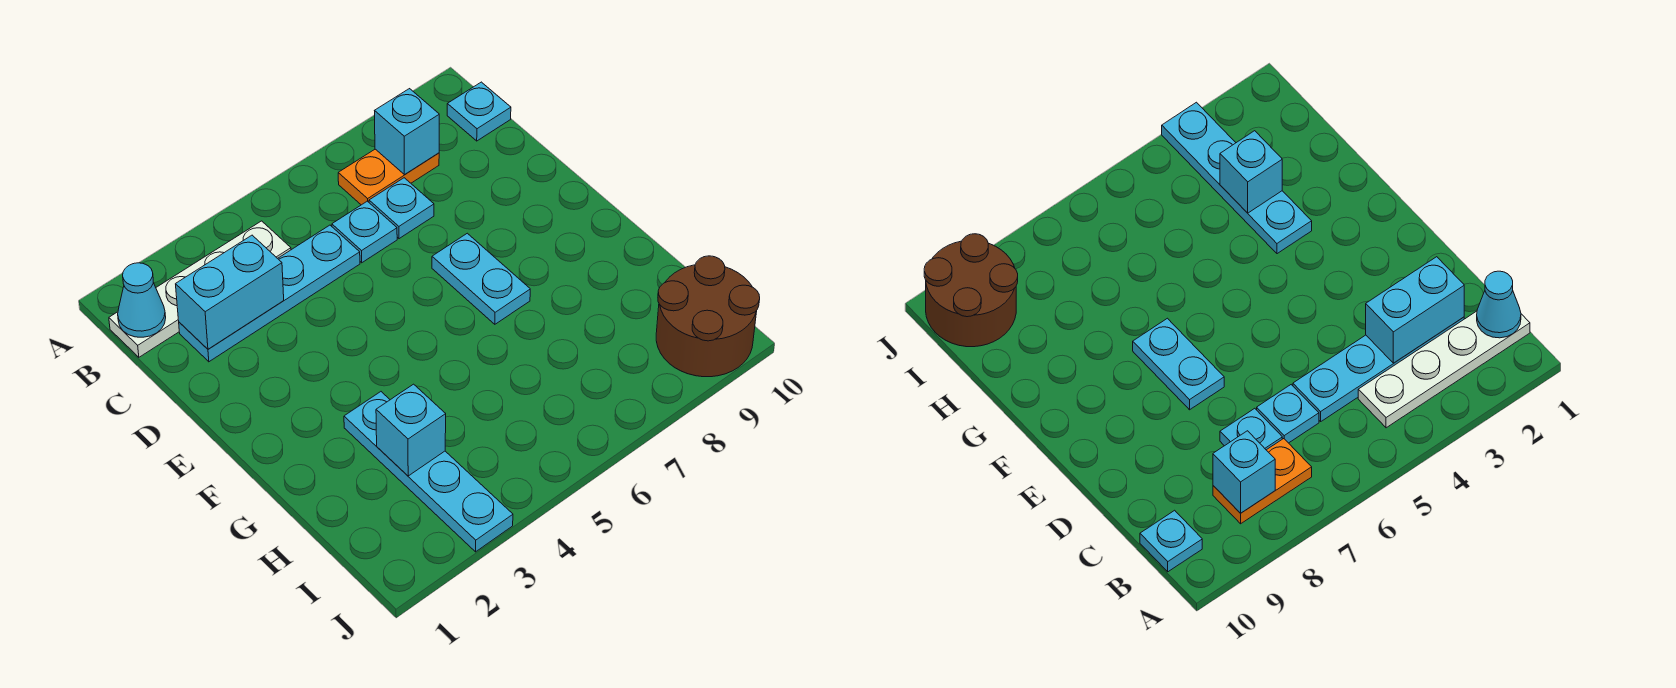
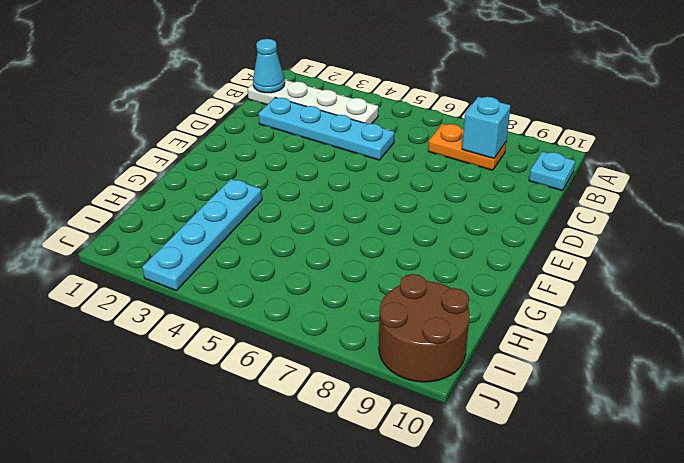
none -> cyan 1x1 plate [332,201,397,263]
none -> cyan 1x1 plate [369,178,434,239]
none -> cyan 1x2 plate [432,233,530,324]

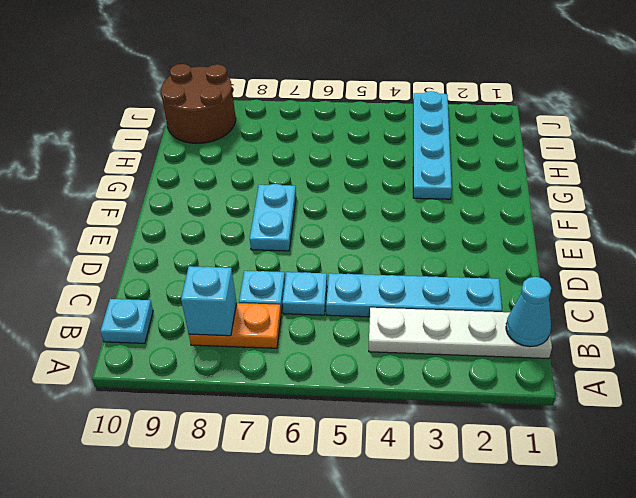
none -> cyan 1x2 brick [176,235,284,349]
none -> cyan 1x1 brick [376,384,446,476]

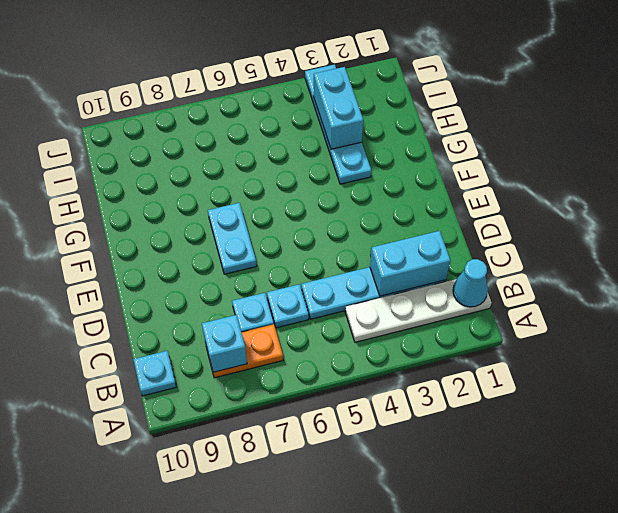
cyan 1x2 brick [314,67,363,149] -> cyan 1x1 brick [376,384,446,476]
none -> brown 2x2 round brick [656,256,760,377]

